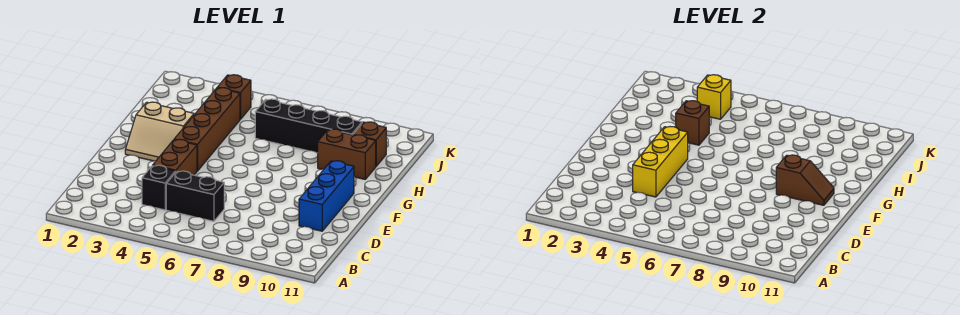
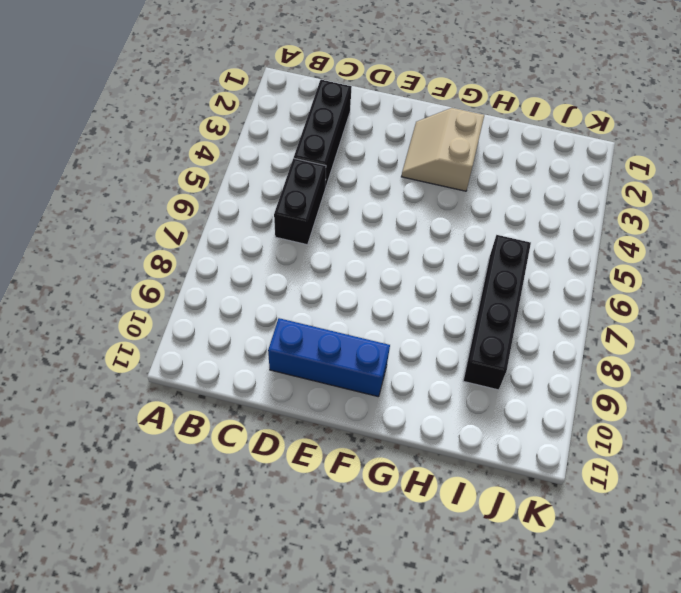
black 1x3 brick [294,80,352,188] -> black 1x1 brick [142,165,175,210]
none -> brown 1x2 brick [153,139,197,175]
none -> brown 1x4 brick [174,88,240,171]
none -> brown 1x2 brick [318,129,376,179]

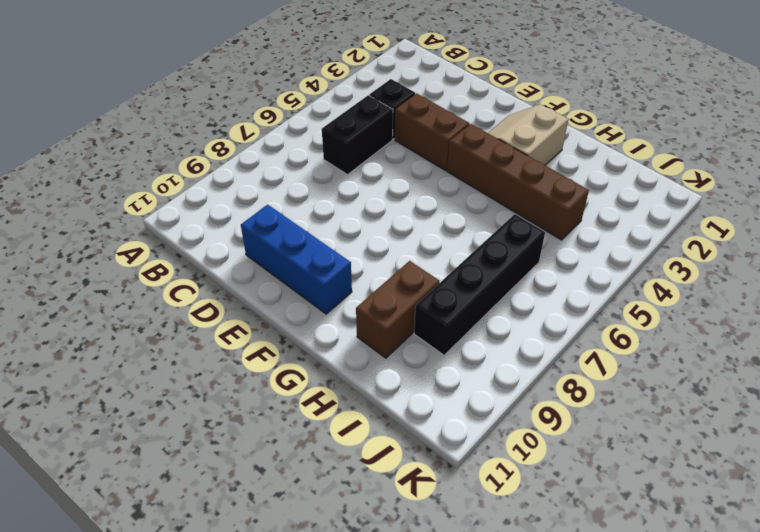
none -> brown 1x1 brick [353,122,386,166]
none -> brown 1x1 brick [217,75,251,119]
none -> yellow 1x3 brick [633,127,688,197]

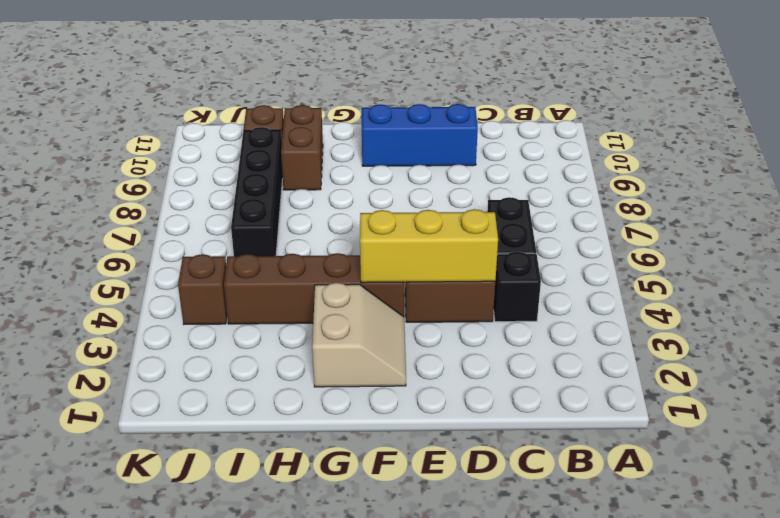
none -> brown 1x2 slope [776,155,834,205]
none -> brown 1x1 brick [676,101,709,145]
none -> yellow 1x1 brick [697,75,731,119]

